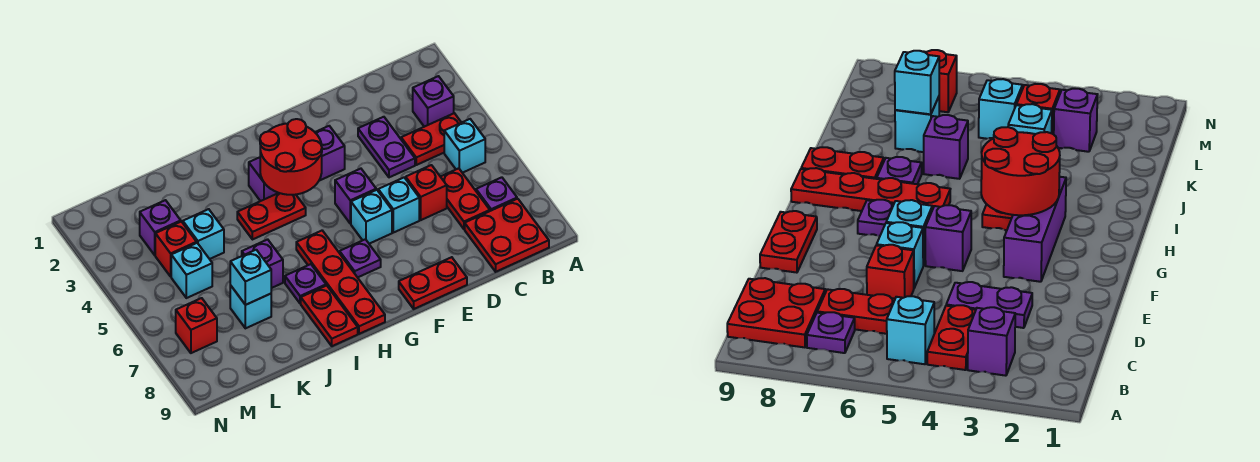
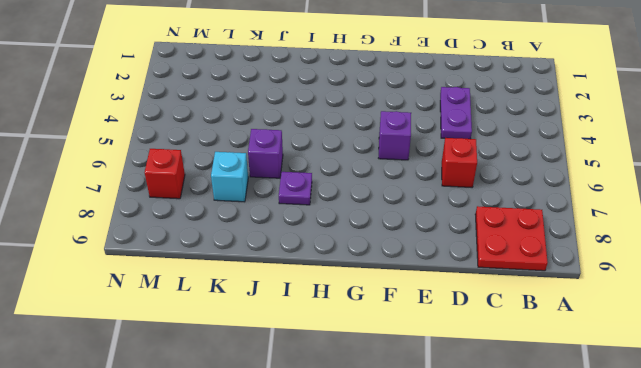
none -> purple 1x1 brick [413,76,454,127]
none -> red 1x2 plate [401,113,461,165]
none -> cyan 1x1 brick [444,119,485,173]

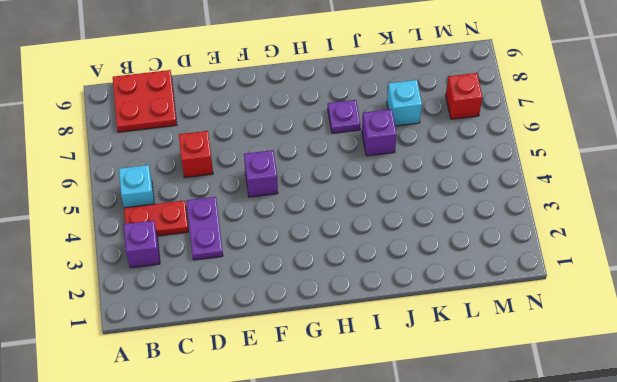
none -> purple 1x1 plate [476,177,517,211]
none -> red 1x2 plate [441,168,490,229]
none -> cyan 1x1 brick [378,178,419,233]

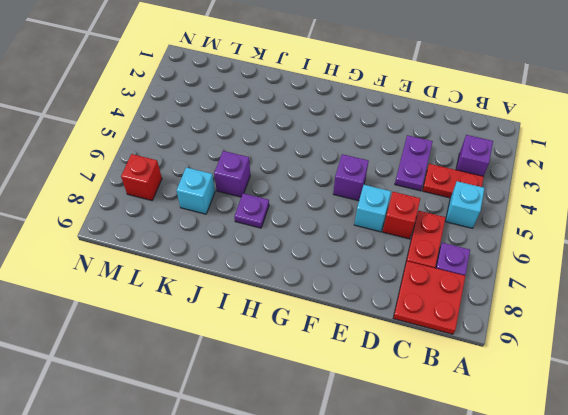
none -> red 1x2 plate [399,257,467,309]
none -> purple 1x3 brick [249,126,345,201]
none -> cyan 1x1 brick [351,190,392,244]

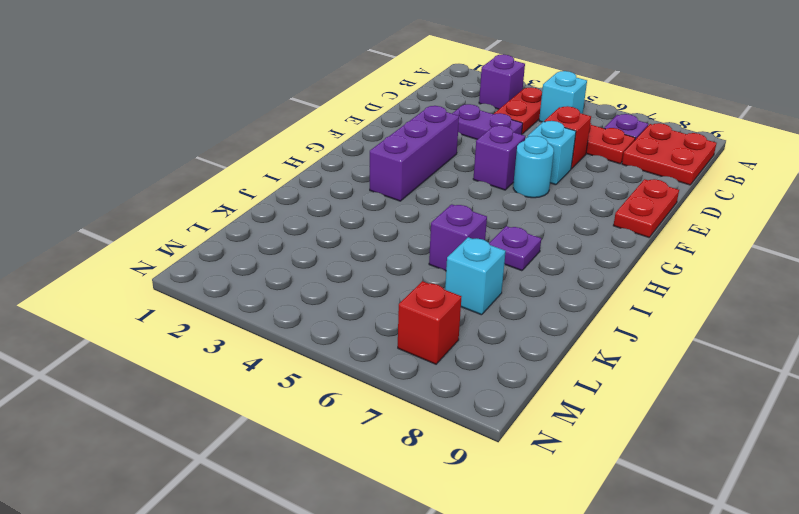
cyan 1x1 round brick [513,136,554,198] -> cyan 1x1 brick [351,190,392,244]
none -> purple 1x1 plate [340,239,381,278]
none -> red 1x2 plate [237,193,306,240]
none -> red 1x4 plate [296,231,385,334]

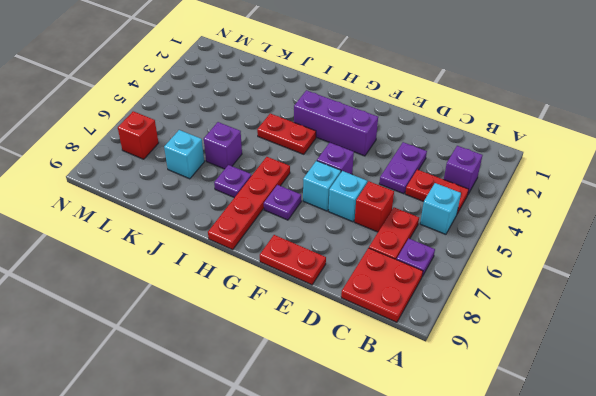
none -> red 1x2 plate [301,286,358,346]
none -> cyan 1x1 brick [183,209,224,259]
none -> purple 1x1 brick [140,200,181,255]

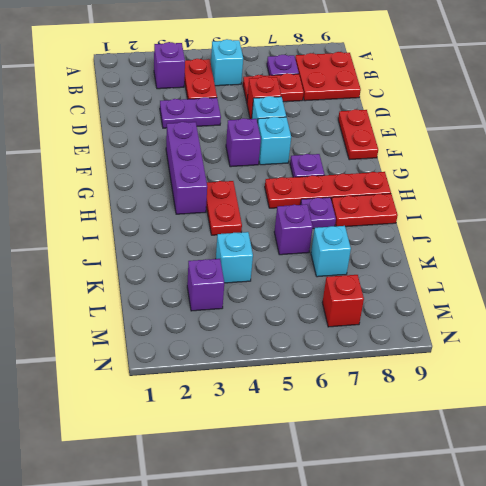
none -> red 1x1 brick [155,222,197,276]
none -> cyan 1x1 brick [171,243,212,298]
none -> red 2x2 round brick [260,119,322,195]

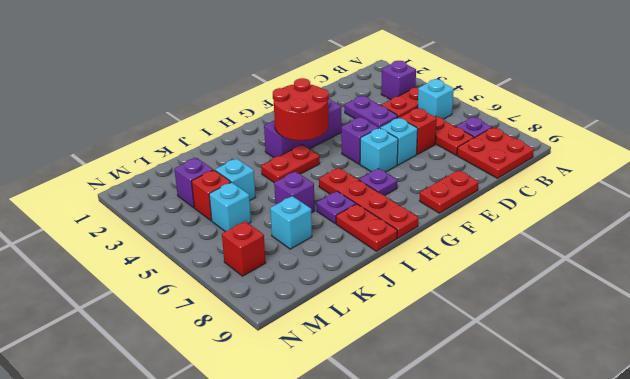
none -> cyan 1x1 brick [230,250,271,305]

